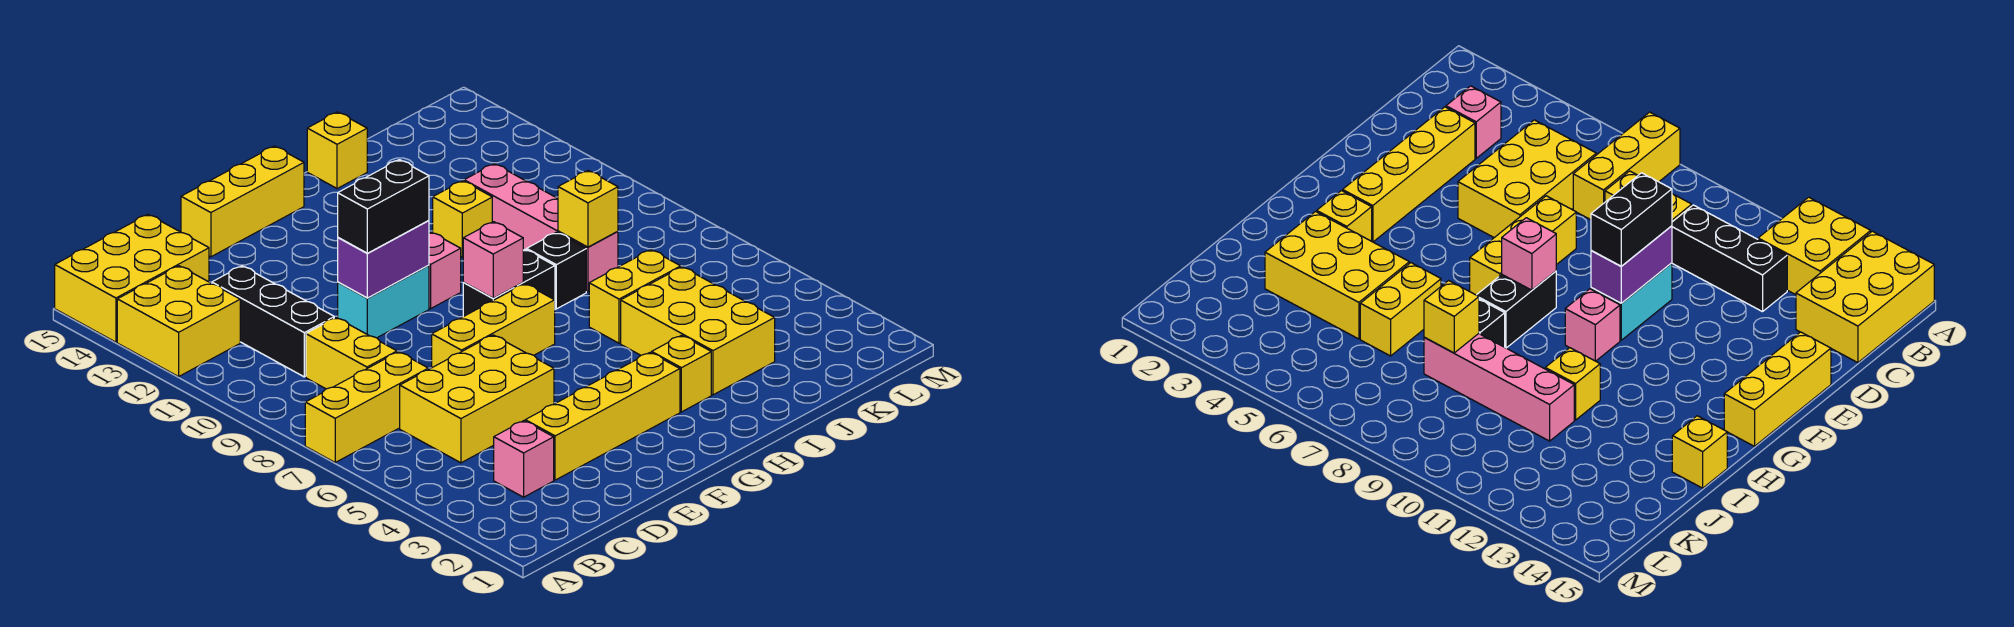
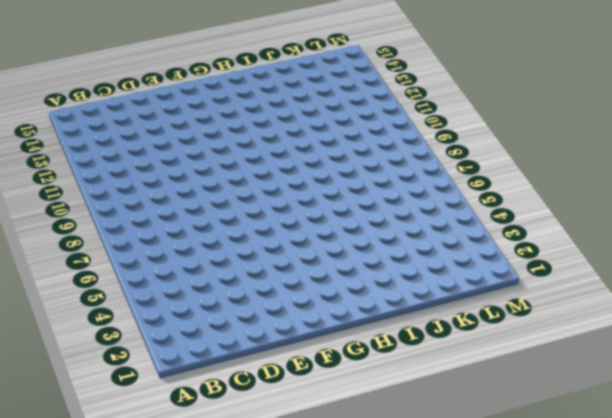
none -> yellow 1x3 brick [305,352,428,462]
none -> yellow 2x2 brick [117,266,240,377]
none -> yellow 2x3 brick [55,214,209,342]

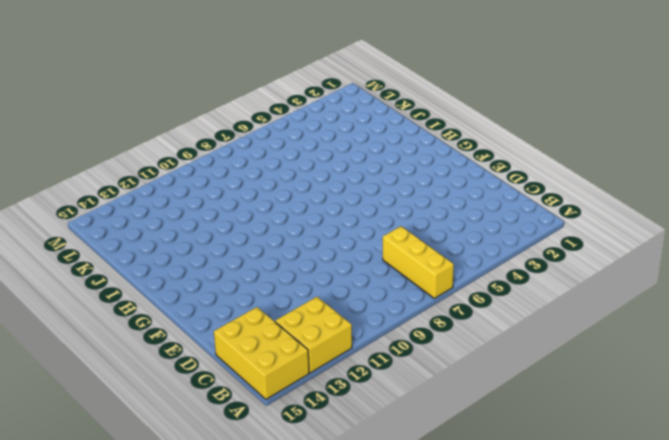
none -> pink 1x1 brick [494,421,554,497]
none -> yellow 2x3 brick [400,335,554,463]
none -> yellow 1x2 brick [306,318,397,389]

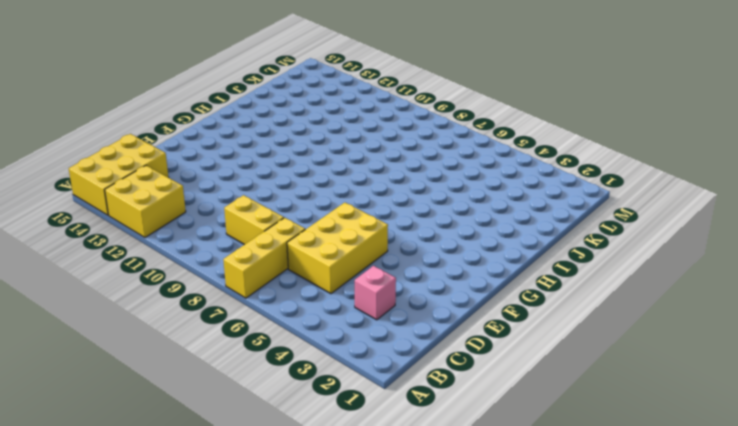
none -> black 1x3 brick [212,266,334,377]
none -> yellow 1x4 brick [525,352,680,480]
none -> yellow 1x3 brick [432,284,555,367]

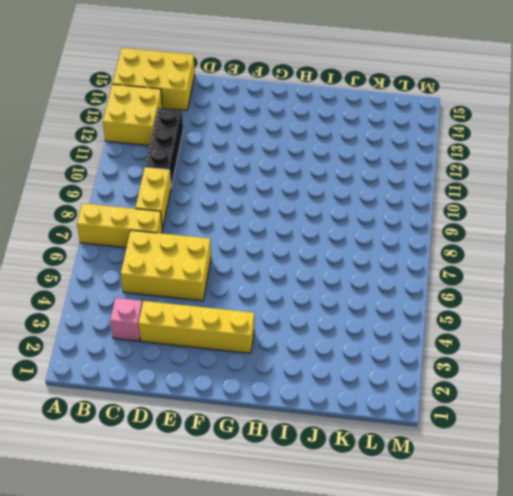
none -> yellow 1x3 brick [432,284,555,367]
none -> cyan 1x2 brick [338,265,429,338]
none -> yellow 1x3 brick [181,146,304,257]

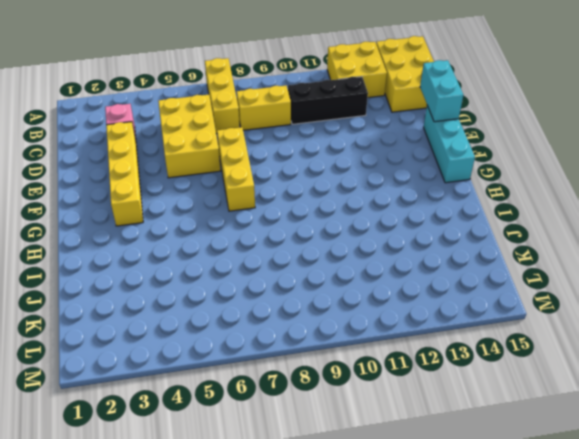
cyan 1x2 brick [420,60,463,122] -> cyan 1x2 brick moved to [338,265,429,338]
cyan 1x3 brick [423,106,475,183] -> yellow 1x3 brick [181,146,304,257]
none -> black 1x2 brick [463,249,555,316]
none -> pink 1x1 brick [429,232,461,309]
none -> yellow 1x1 brick [652,335,711,412]

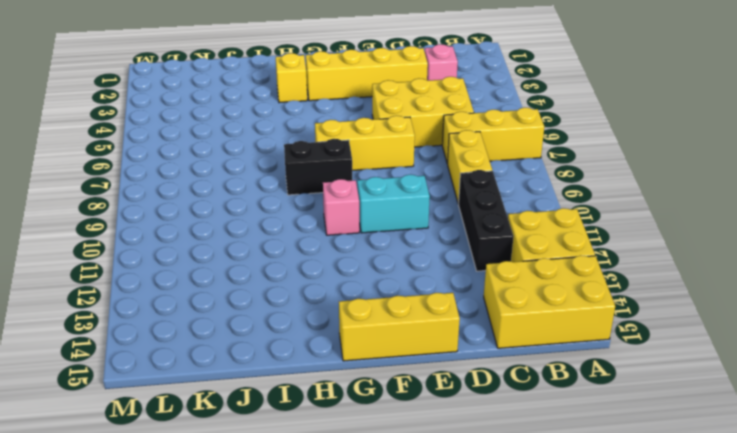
none -> yellow 2x3 brick [621,267,775,395]
none -> yellow 1x2 brick [589,250,681,343]
none -> black 1x1 brick [527,232,586,309]

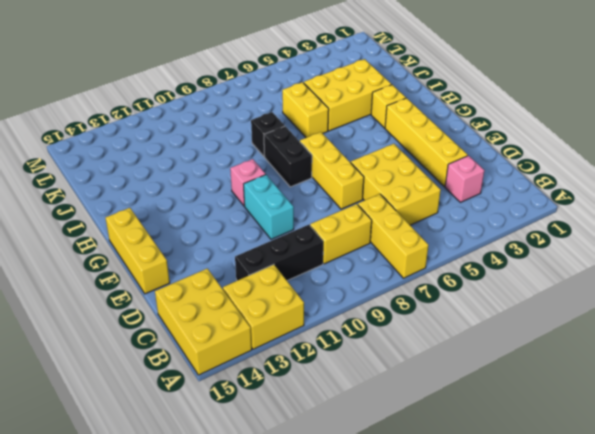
none -> yellow 1x1 brick [433,181,492,257]
none -> yellow 1x1 brick [307,112,367,189]
none -> pink 1x4 brick [464,164,618,292]

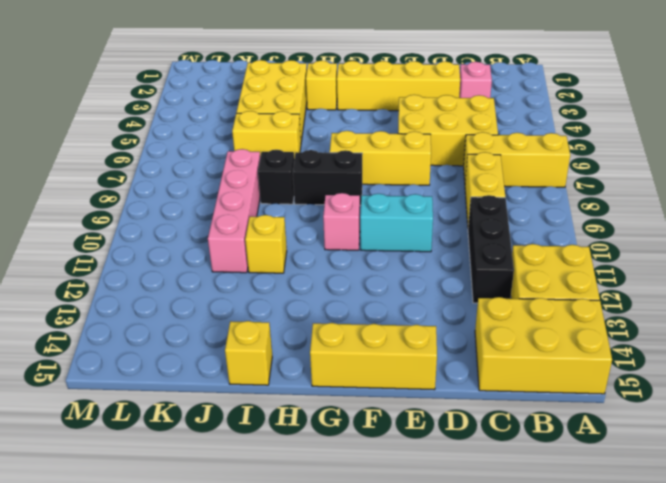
none -> purple 1x2 brick [338,220,429,298]
none -> pink 1x1 brick [463,222,523,298]
none -> yellow 1x1 brick [558,171,618,247]

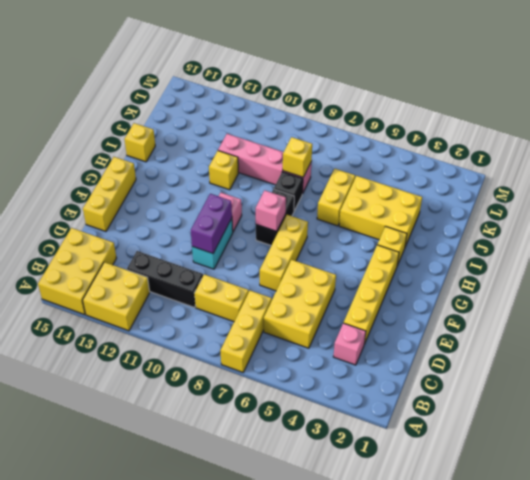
none -> black 1x2 brick [338,160,429,253]

